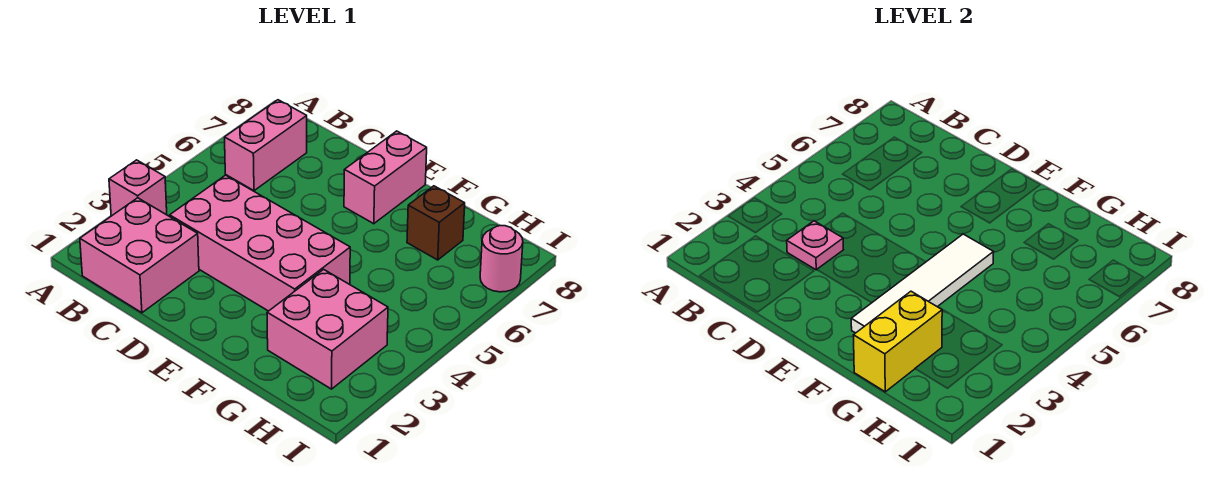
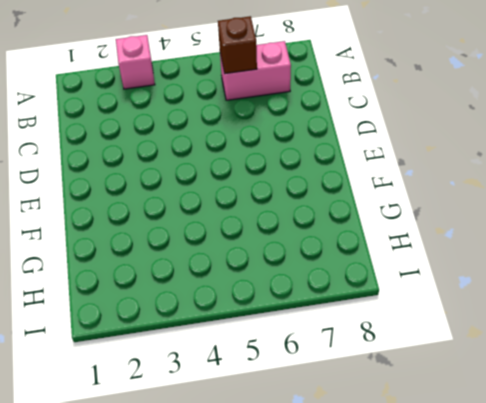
brown 1x1 brick [218,16,257,74] -> brown 1x1 brick moved to [407,186,465,260]
none -> pink 2x2 brick [80,198,199,313]
none -> pink 2x4 brick [170,175,350,311]

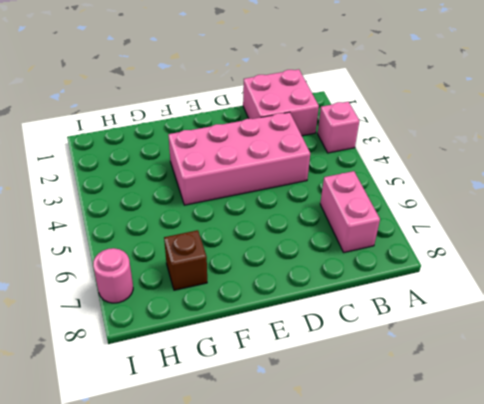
none -> pink 1x2 brick [344,131,427,224]
none -> pink 2x2 brick [267,269,388,389]

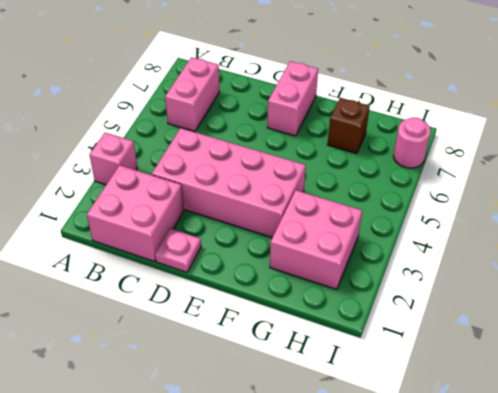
pink 1x1 plate [155,229,201,272] -> pink 1x1 plate moved to [787,221,843,270]
none -> white 1x4 tile [851,234,994,333]
none -> yellow 1x2 brick [854,291,942,392]

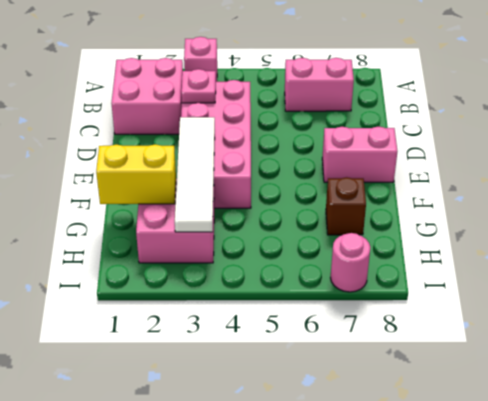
white 1x4 tile [175,117,215,232] -> white 1x4 tile turned to [851,234,994,333]

